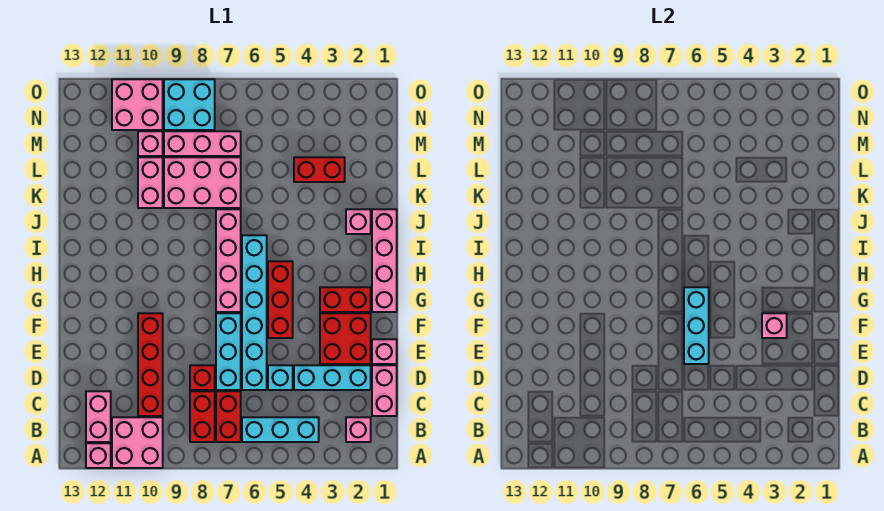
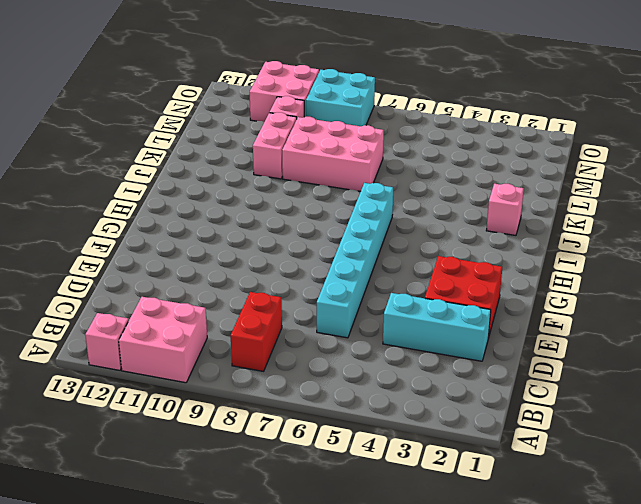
none -> pink 1x1 brick [346,417,371,442]
none -> cyan 1x3 brick [242,417,319,442]
none -> red 1x2 brick [216,391,241,442]
none -> pink 1x2 brick [86,391,111,442]

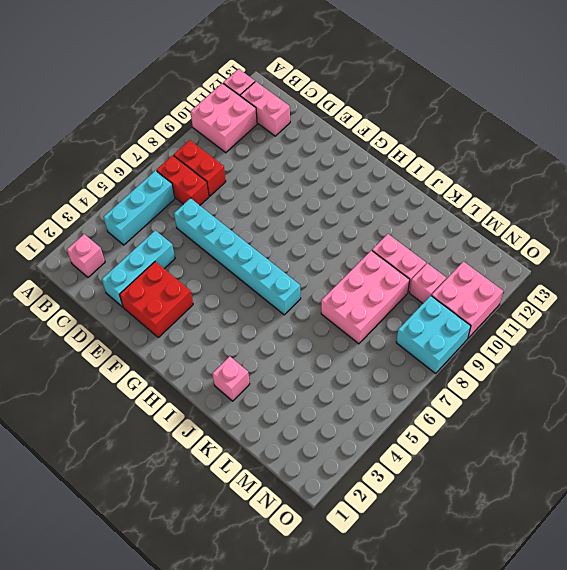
none -> pink 1x2 brick [372,365,397,416]
none -> red 1x4 brick [138,313,163,416]
none -> cyan 1x1 brick [268,365,293,390]
none -> cyan 1x3 brick [216,313,241,390]

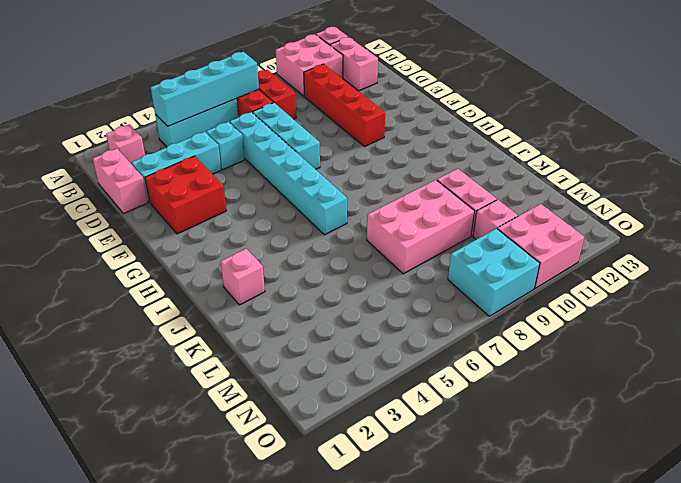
cyan 1x4 brick [151,52,259,126] -> none
none -> red 1x1 brick [190,365,215,390]
none -> pink 1x1 brick [372,339,397,364]
none -> red 1x3 brick [268,261,293,338]
none -> pink 1x4 brick [372,209,397,312]

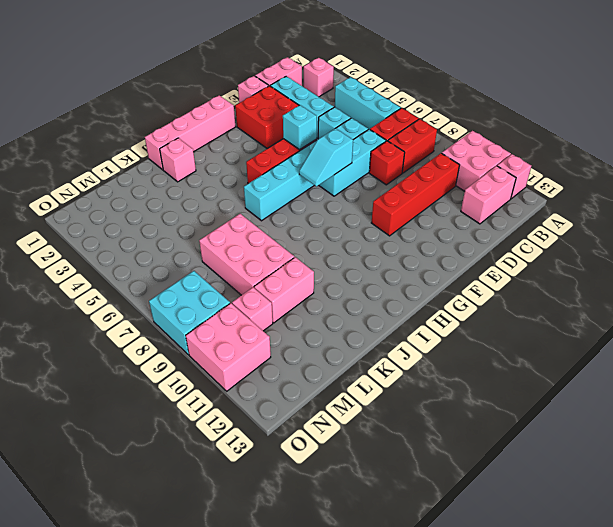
cyan 1x1 brick [283,105,317,150] -> none
cyan 1x2 slope [299,128,353,186] -> none
none -> red 1x2 brick [320,287,371,312]
none -> pink 1x4 brick [216,209,241,312]
none -> red 1x2 brick [294,157,345,182]
none -> pink 1x3 brick [164,131,241,156]

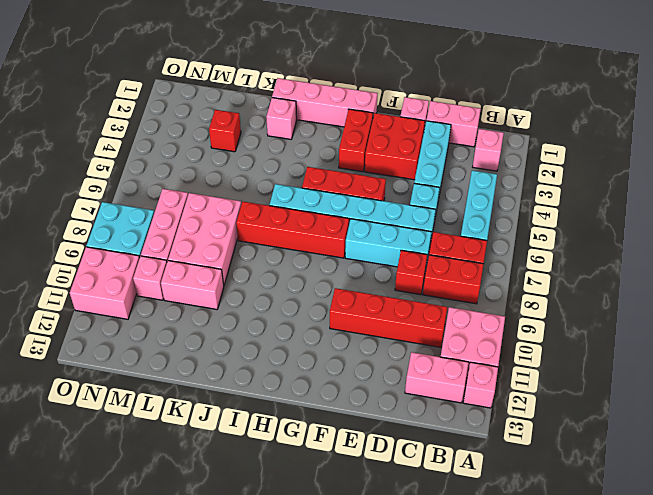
red 1x4 brick [236,202,349,258] -> pink 1x4 brick [216,209,241,312]
red 1x1 brick [209,110,241,152] -> red 1x2 brick [294,157,345,182]
none -> cyan 1x3 brick [684,287,709,364]
none -> pink 1x1 brick [762,313,787,338]

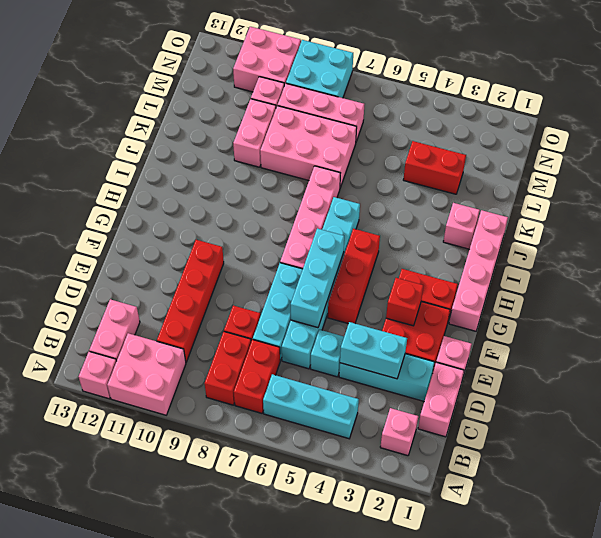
cyan 1x2 brick [340,322,407,379] -> none
red 1x1 brick [386,278,424,326] -> pink 1x1 brick [762,313,787,338]

